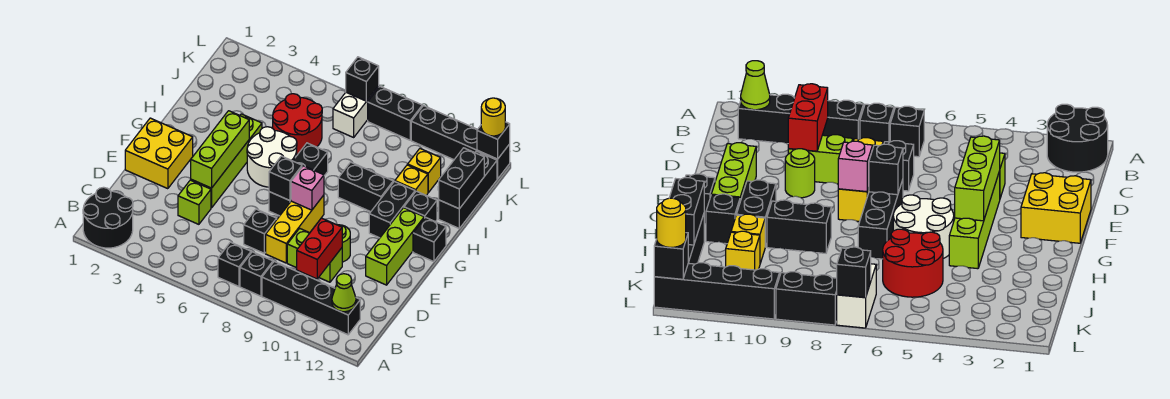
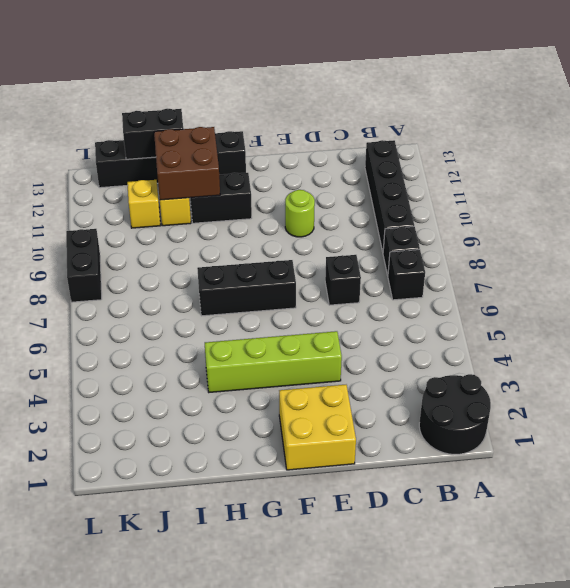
brown 2x2 brick [154,127,220,200] -> none
none -> lime 1x1 brick [178,180,211,224]
none -> yellow 1x3 brick [266,195,324,263]
none -> lime 1x2 brick [287,228,342,282]
none -> lime 1x3 brick [366,208,424,285]

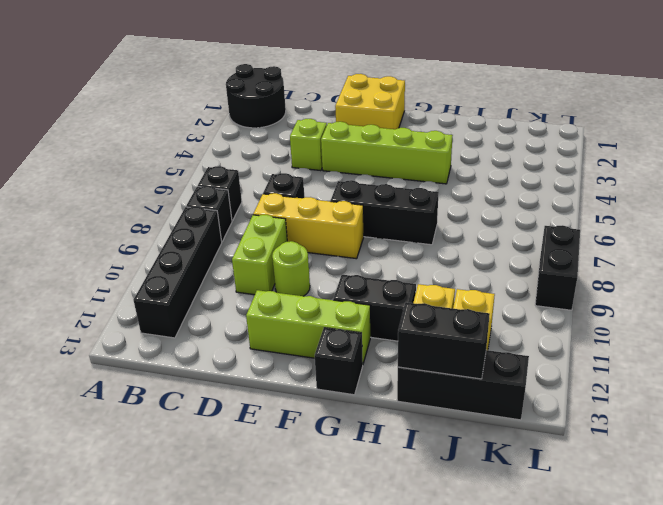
none -> white 2x2 round brick [247,127,297,187]
none -> black 1x2 brick [338,162,393,212]
none -> black 1x1 brick [404,191,437,222]
none -> red 2x2 round brick [273,94,322,154]

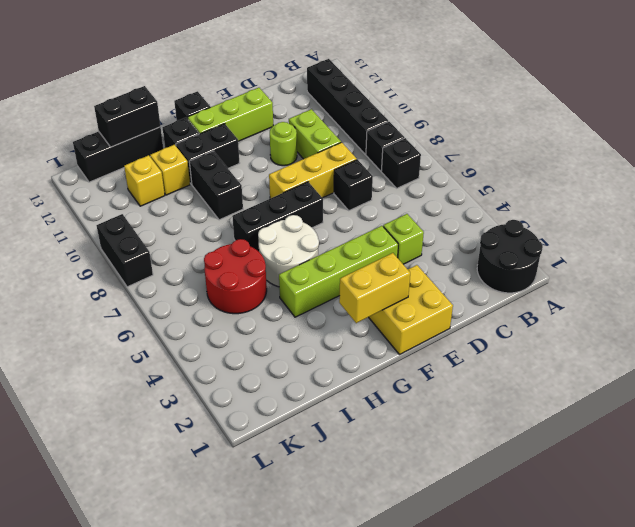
yellow 1x2 brick [339,253,410,323] -> none
none -> white 1x2 brick [333,86,379,137]
none -> black 1x4 brick [411,106,510,179]
none -> lime 1x1 cone [332,274,356,312]
none -> red 1x2 brick [297,218,342,279]

